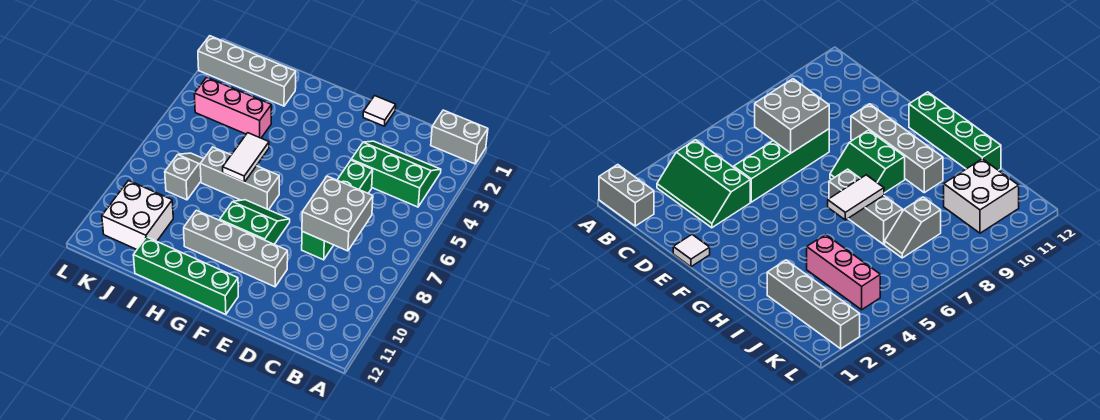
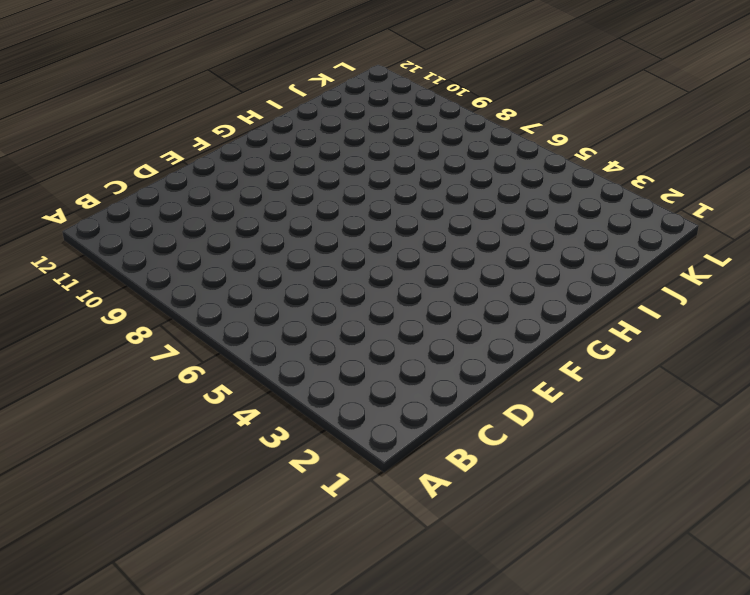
none -> grey 1x2 brick [431,110,488,164]
none -> green 2x3 slope [351,141,441,207]
none -> green 1x4 brick [302,160,373,260]

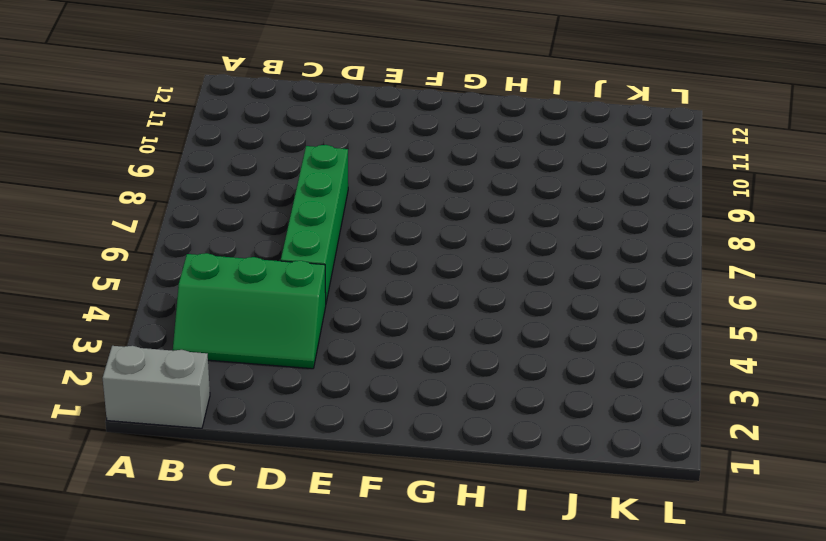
none -> white 1x1 tile [363,96,396,126]
none -> grey 1x4 brick [184,210,288,287]
none -> green 2x2 slope [220,200,290,244]

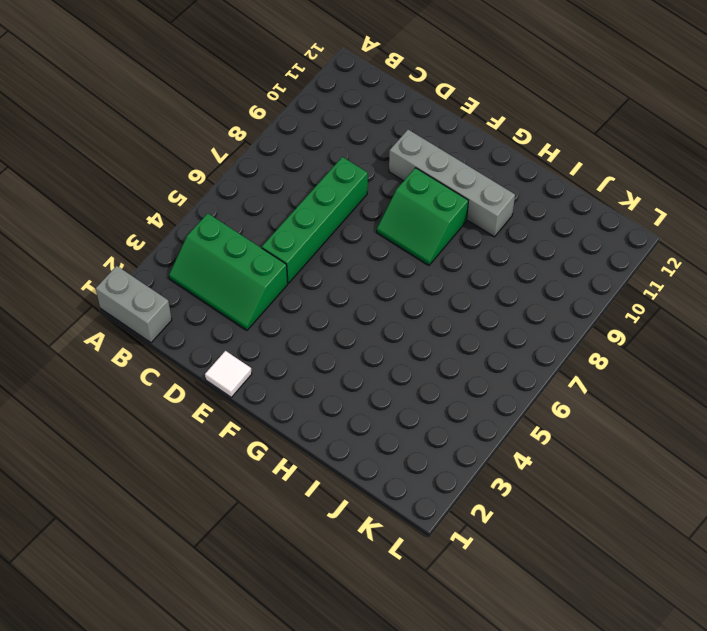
none -> green 1x4 brick [133,237,238,314]
none -> grey 1x3 brick [200,147,279,210]
none -> grey 1x4 brick [198,36,296,106]

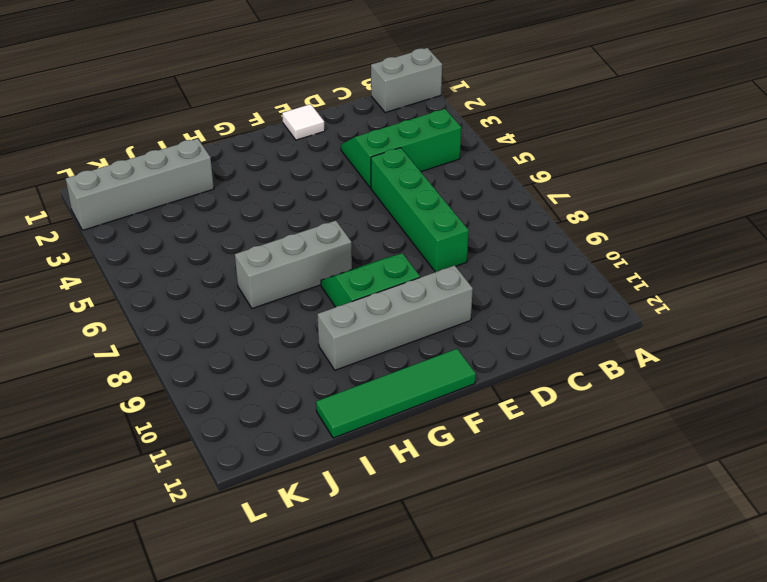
green 1x4 tile [316,349,476,438] -> green 1x4 brick [133,237,238,314]
none -> pink 1x3 brick [194,77,271,138]
none -> grey 1x2 slope [165,153,203,200]
none -> white 2x2 brick [102,181,173,249]

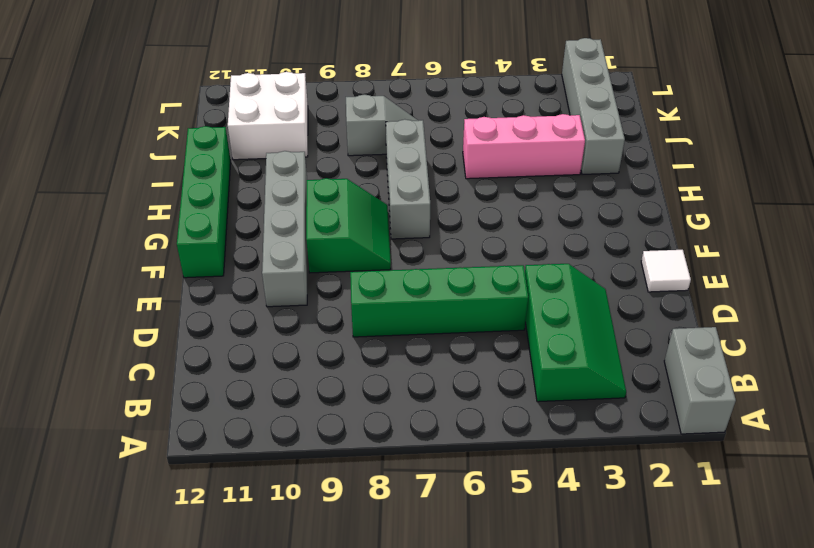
pink 1x3 brick [463,114,585,179] -> pink 1x3 brick turned to [194,77,271,138]
none -> grey 2x2 brick [302,176,373,251]
none -> white 1x2 tile [223,133,269,182]

